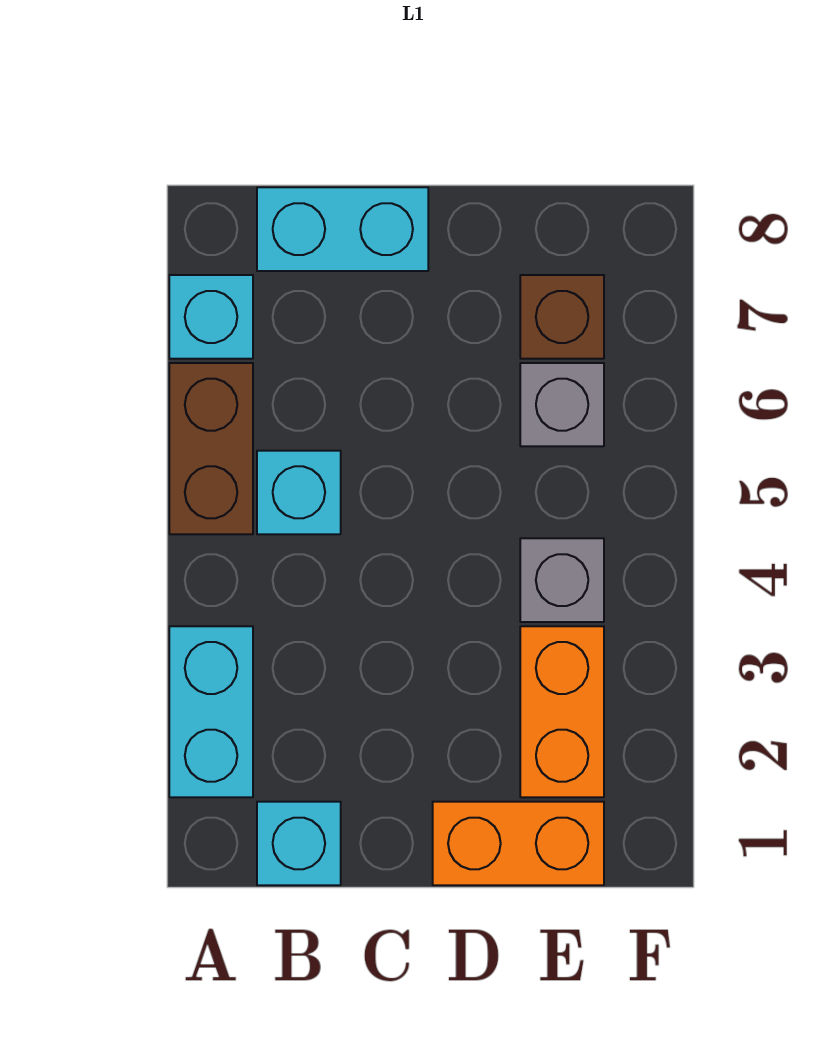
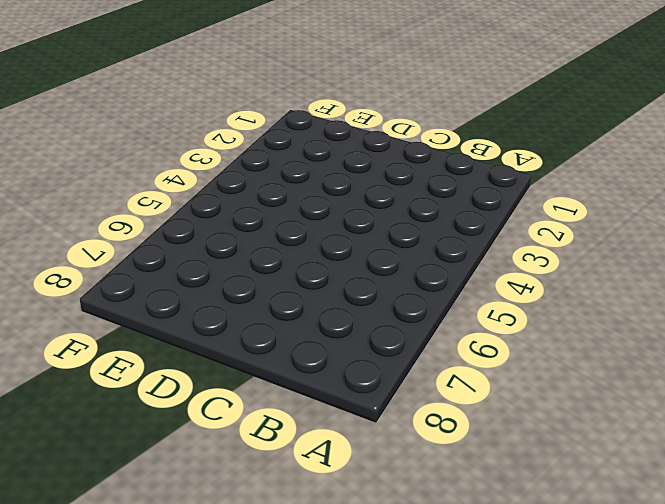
none -> cyan 1x2 brick [169,626,253,797]
none -> brown 1x2 brick [169,363,253,534]

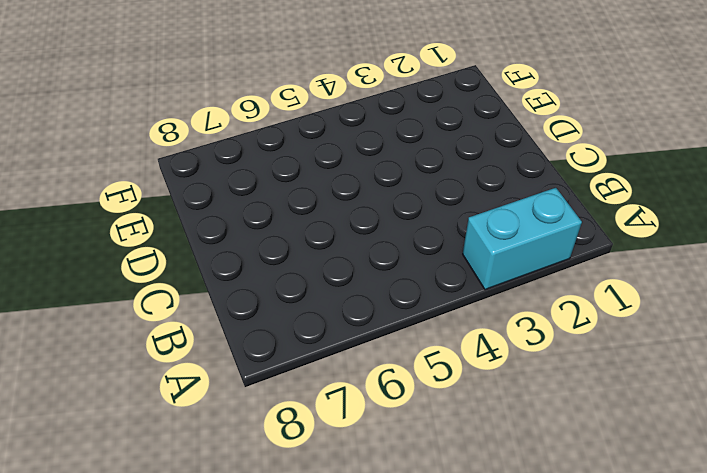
none -> brown 1x2 brick [169,363,253,534]
none -> cyan 1x1 brick [169,275,253,359]

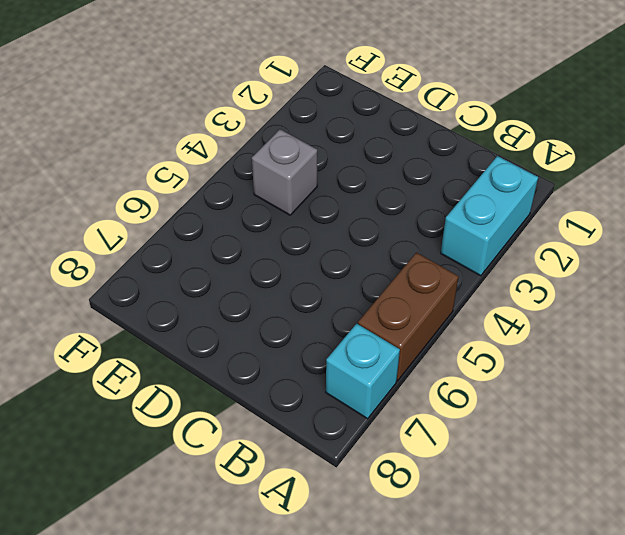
none -> cyan 1x1 brick [257,802,341,885]
none -> cyan 1x1 brick [257,451,341,534]

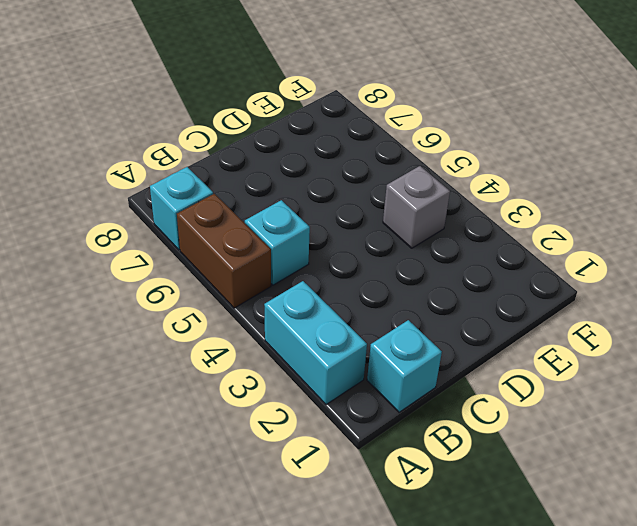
none -> cyan 1x2 brick [257,187,428,271]
none -> orange 1x2 brick [433,802,604,885]

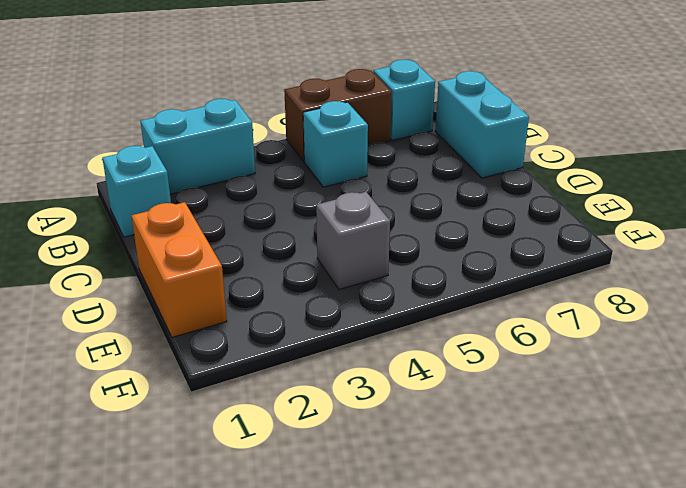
none -> orange 1x2 brick [520,626,604,797]
none -> grey 1x1 brick [520,363,604,446]

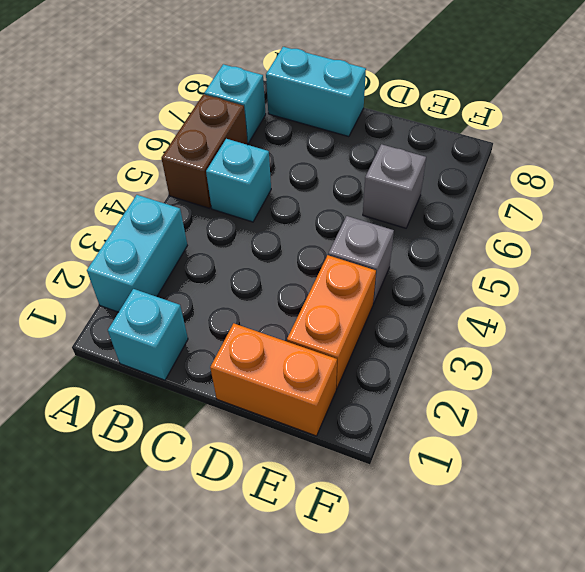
none -> brown 1x1 brick [520,275,604,359]

